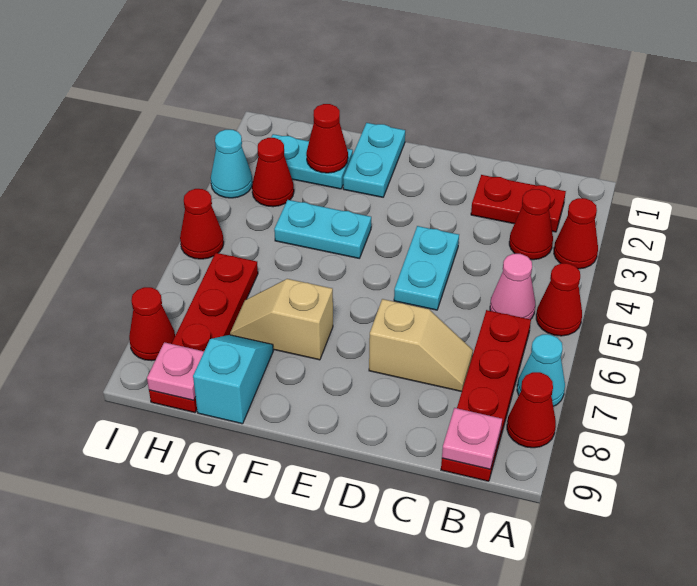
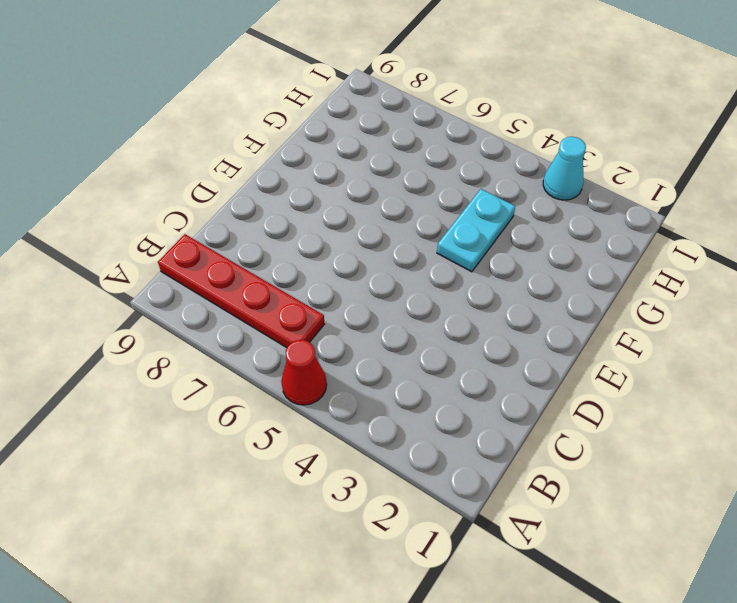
none -> red 1x1 cone [554,198,598,269]
none -> cyan 1x1 cone [517,334,565,406]
none -> red 1x1 cone [507,372,556,448]

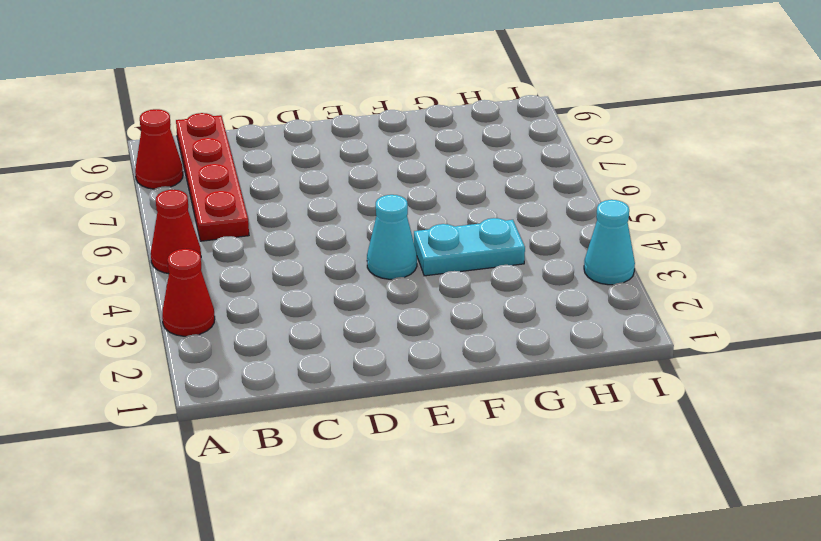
cyan 1x1 cone [367,195,417,279] -> cyan 1x1 cone moved to [517,334,565,406]
none -> red 1x2 plate [471,175,566,232]
none -> red 1x1 cone [509,189,553,260]
none -> pink 1x1 cone [490,254,535,319]

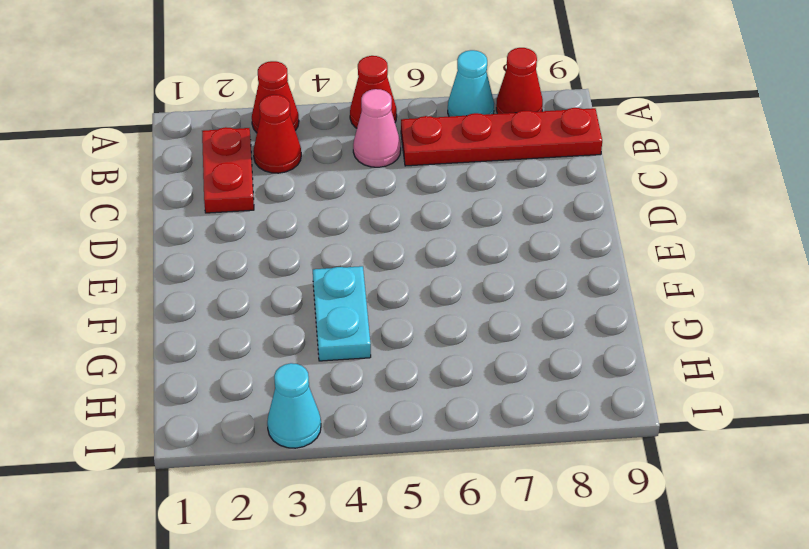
none -> tan 1x2 slope [369,299,473,392]
none -> cyan 1x2 plate [394,226,459,310]
none -> cyan 1x2 plate [343,123,405,197]

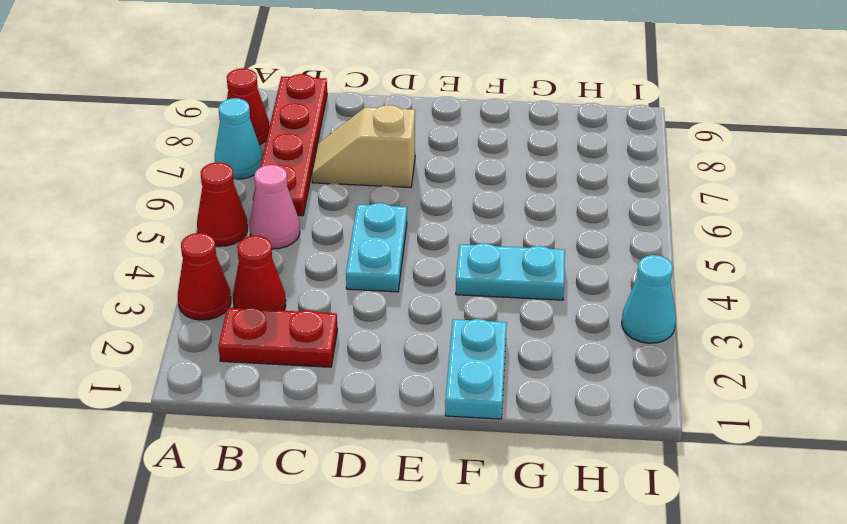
none -> tan 1x2 slope [230,279,333,360]
none -> cyan 1x2 plate [271,134,353,189]
none -> cyan 1x2 slope [193,335,273,424]

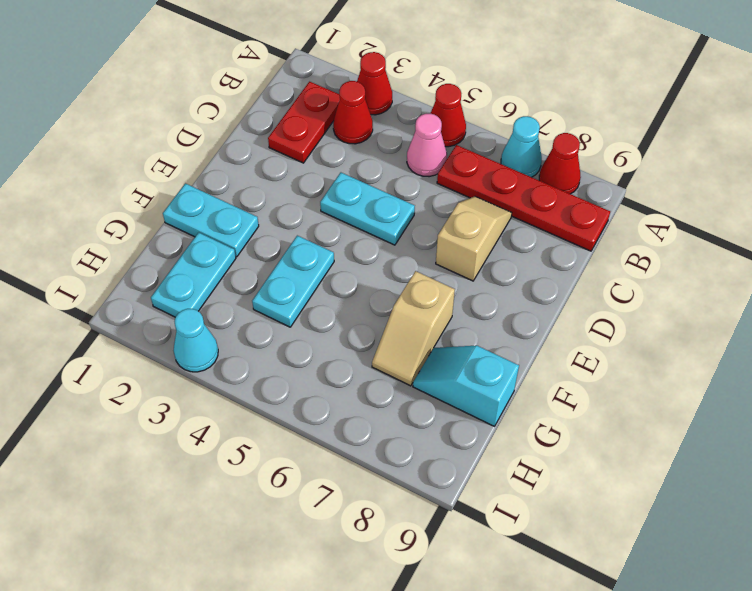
none -> red 1x1 cone [252,138,294,207]
none -> red 1x4 plate [149,253,258,413]
none -> red 1x1 cone [180,189,224,259]

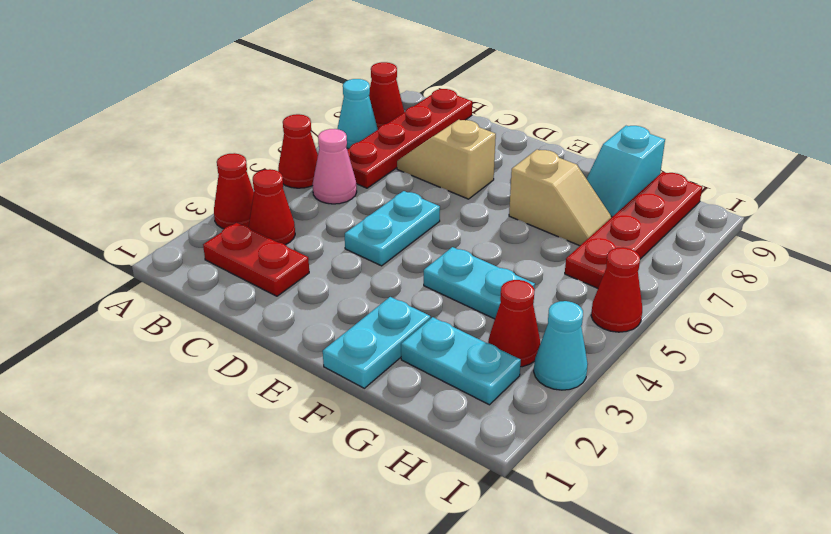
none -> red 1x1 cone [129,287,175,361]
none -> pink 1x1 plate [442,408,502,469]
none -> red 1x1 cone [306,104,348,173]

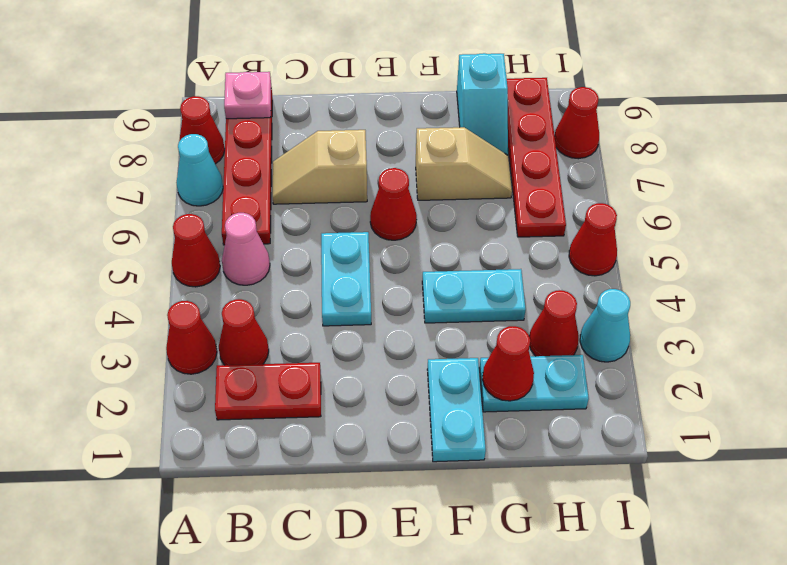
red 1x1 cone [370,168,417,240] -> none
none -> pink 1x1 plate [147,342,204,400]

